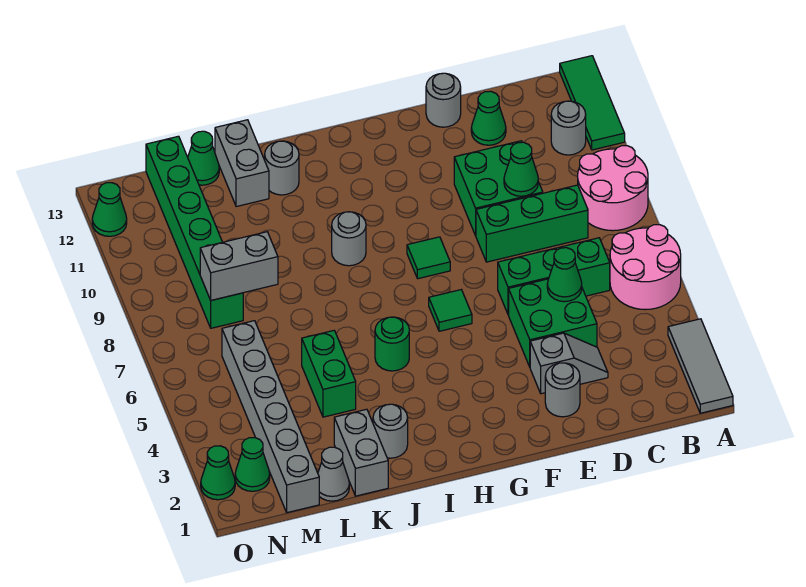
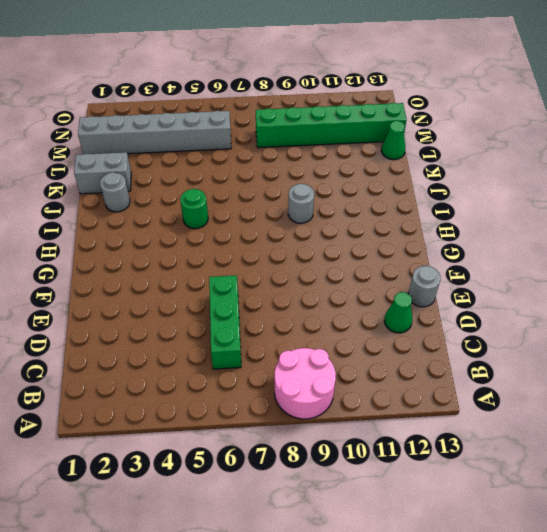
none -> grey 1x3 tile [668,319,733,413]
none -> pink 2x2 round brick [610,225,681,310]
none -> green 1x3 tile [560,56,625,150]
none -> grey 1x1 round brick [551,101,586,155]

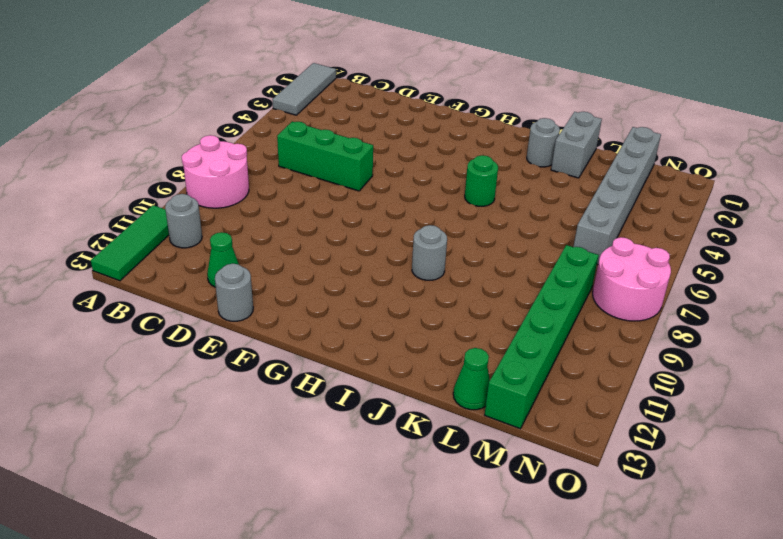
pink 2x2 round brick [593,237,671,321] -> pink 2x2 round brick moved to [610,225,681,310]
none -> green 1x3 brick [476,185,588,262]
none -> grey 1x2 slope [530,333,608,394]
none -> green 2x2 brick [509,279,597,367]
none -> green 2x2 brick [454,141,543,236]

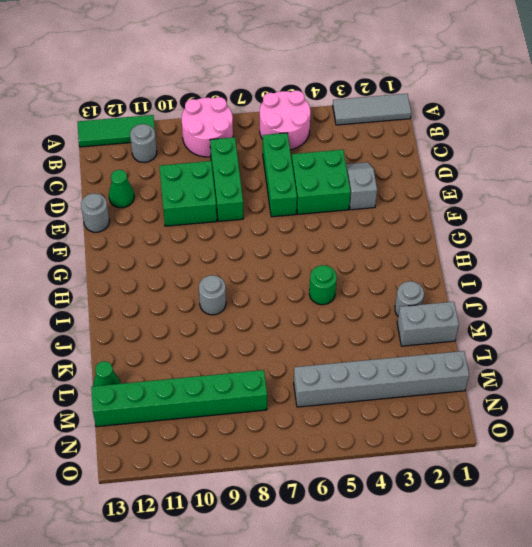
none -> grey 1x1 round brick [545,363,580,417]
none -> green 1x1 tile [429,290,472,331]
none -> green 1x1 tile [407,237,450,279]
none -> grey 1x1 round brick [265,141,299,195]

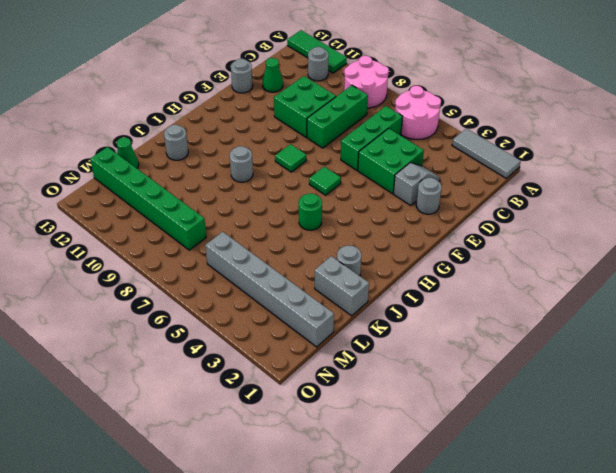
none -> green 1x2 brick [302,331,356,417]
none -> grey 1x2 brick [215,120,269,207]
none -> grey 1x1 cone [318,447,349,501]
none -> green 1x1 cone [235,438,270,491]

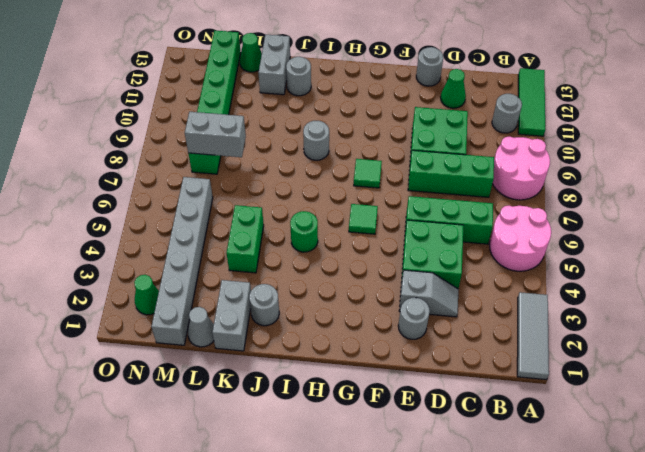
none -> green 1x1 cone [201,446,235,500]
none -> green 1x1 cone [92,183,127,236]
none -> green 1x1 cone [547,248,582,302]
none -> green 1x1 cone [504,142,538,196]

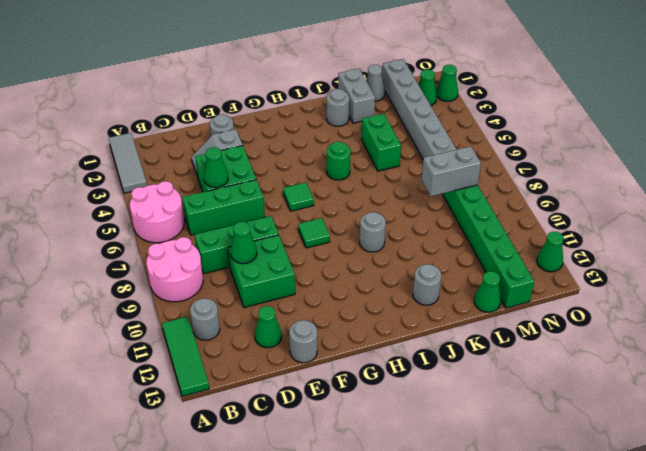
none -> grey 1x2 brick [215,120,269,207]

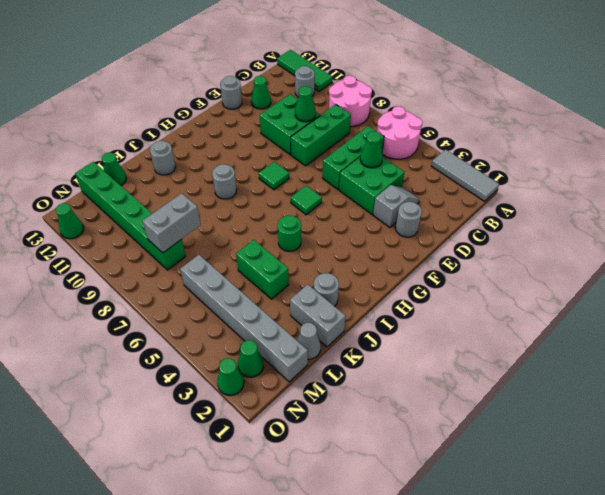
none -> grey 1x2 brick [215,120,269,207]

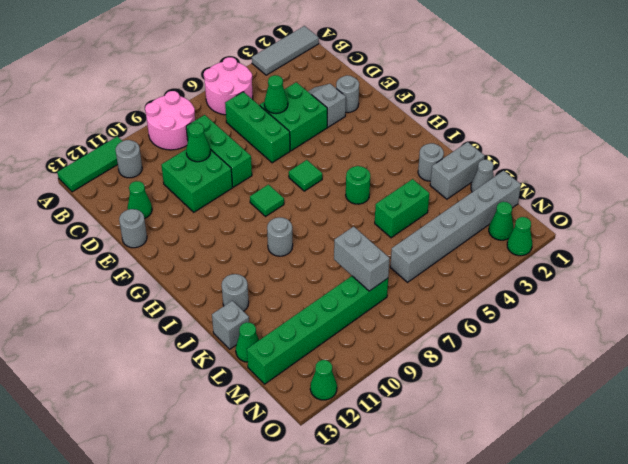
grey 1x1 brick [212,301,249,349] -> grey 1x2 brick [215,120,269,207]

